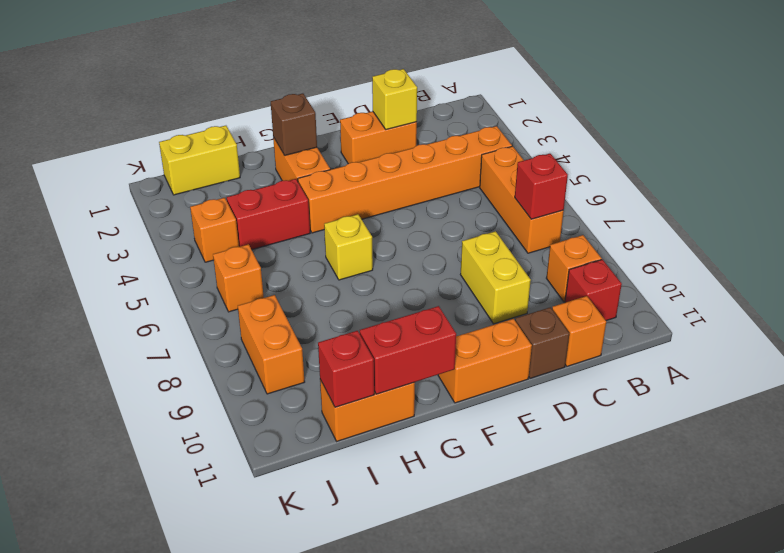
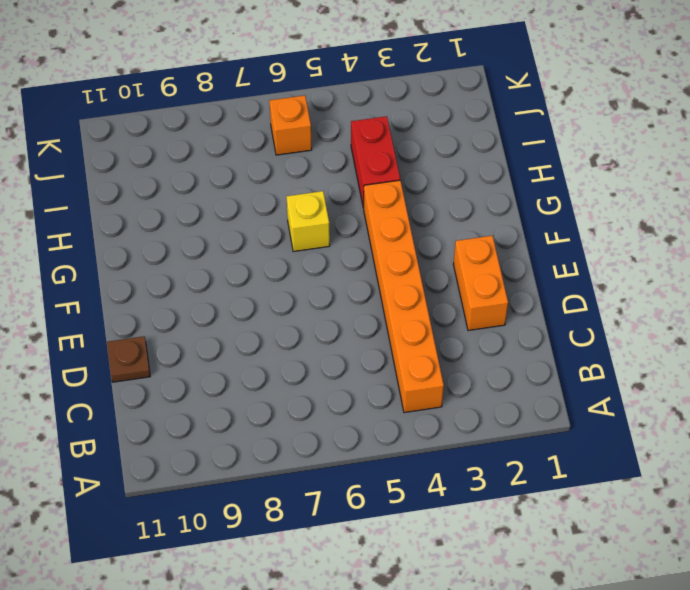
brown 1x1 plate [107,336,150,382] -> brown 1x1 brick [515,307,569,378]
none -> orange 1x3 brick [480,146,564,253]
none -> orange 1x1 brick [546,235,602,302]
none -> red 1x1 brick [565,259,622,321]

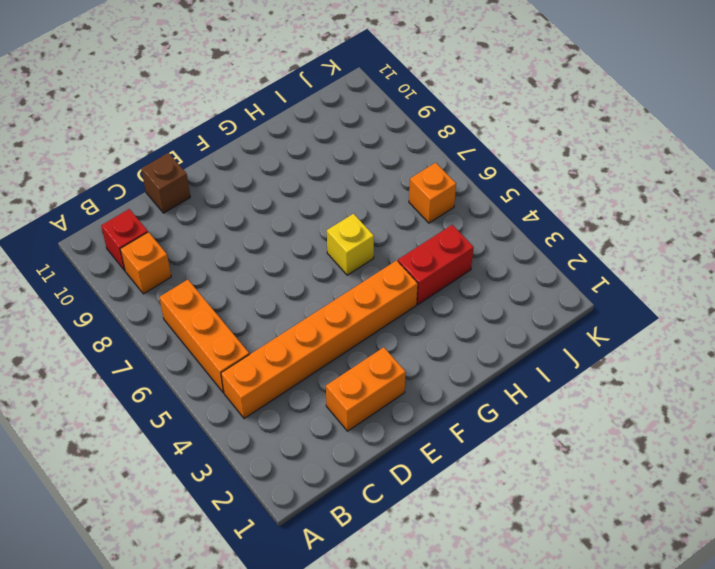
none -> orange 1x1 brick [552,296,606,366]
none -> yellow 1x2 brick [461,231,531,324]
none -> orange 1x2 brick [438,319,532,403]

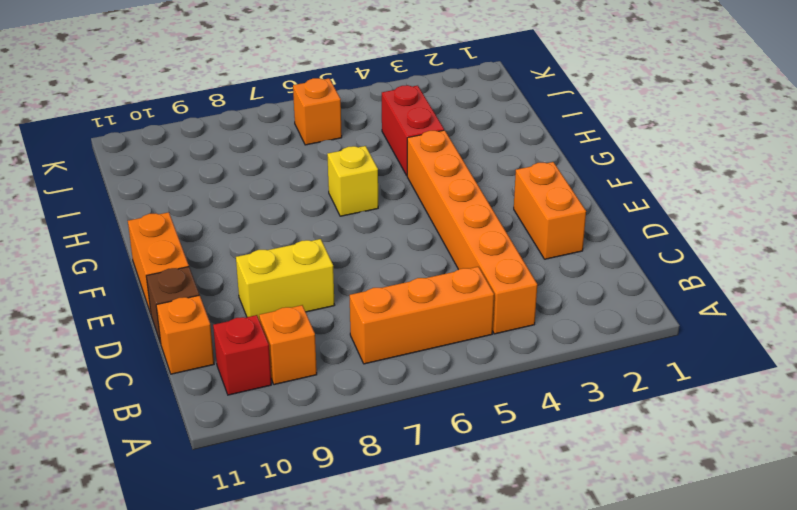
none -> orange 1x2 brick [273,137,330,181]
none -> orange 1x2 brick [320,380,415,441]
none -> yellow 1x2 brick [159,126,240,195]

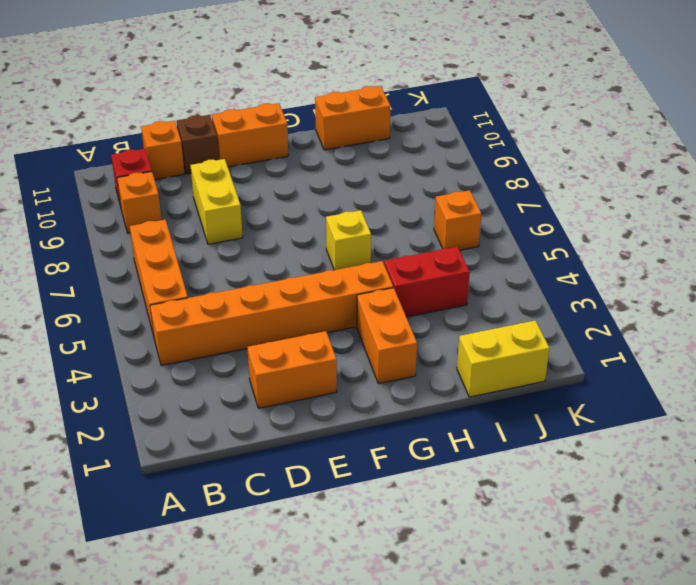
none -> orange 1x1 brick [190,198,239,262]
none -> orange 1x2 brick [238,295,305,394]
none -> red 1x1 brick [515,154,568,219]

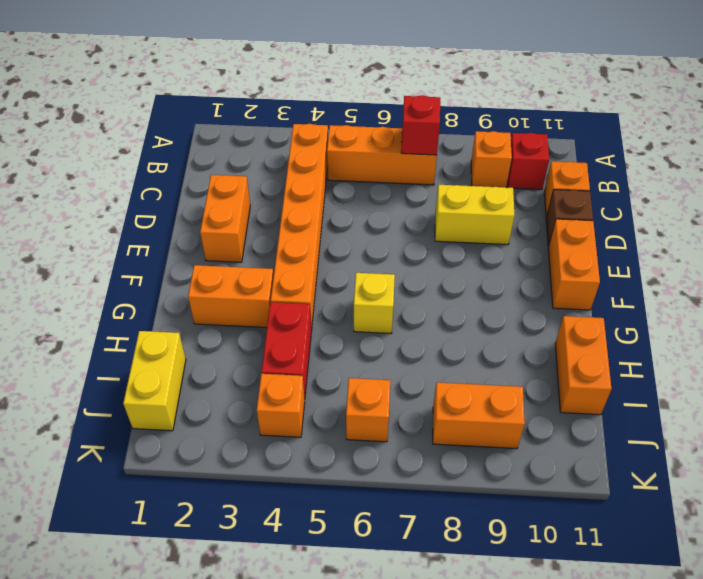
none -> yellow 1x1 brick [372,69,417,129]
none -> brown 1x1 brick [271,93,317,155]
none -> red 1x2 brick [360,306,456,394]

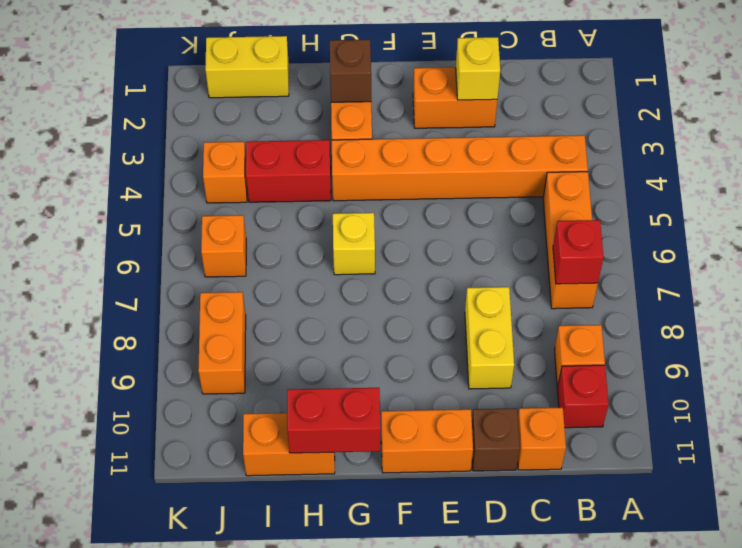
none -> red 1x1 brick [318,331,374,407]

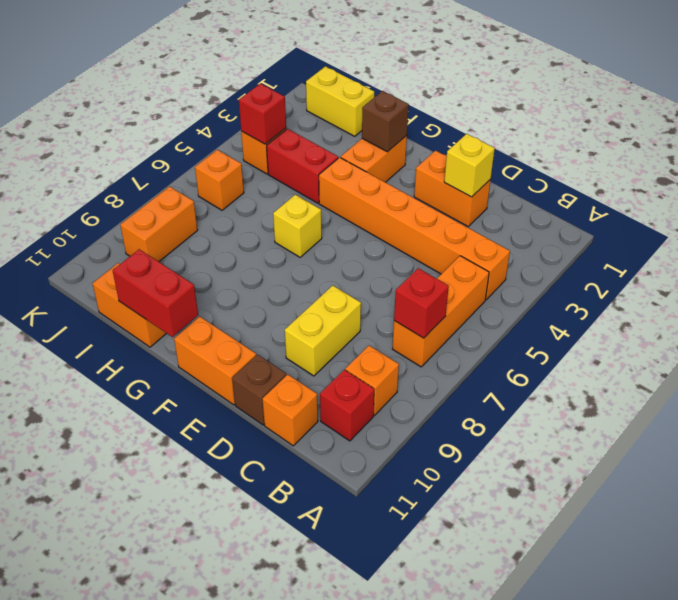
red 1x1 brick [239,84,286,144] -> red 1x1 brick moved to [318,331,374,407]

